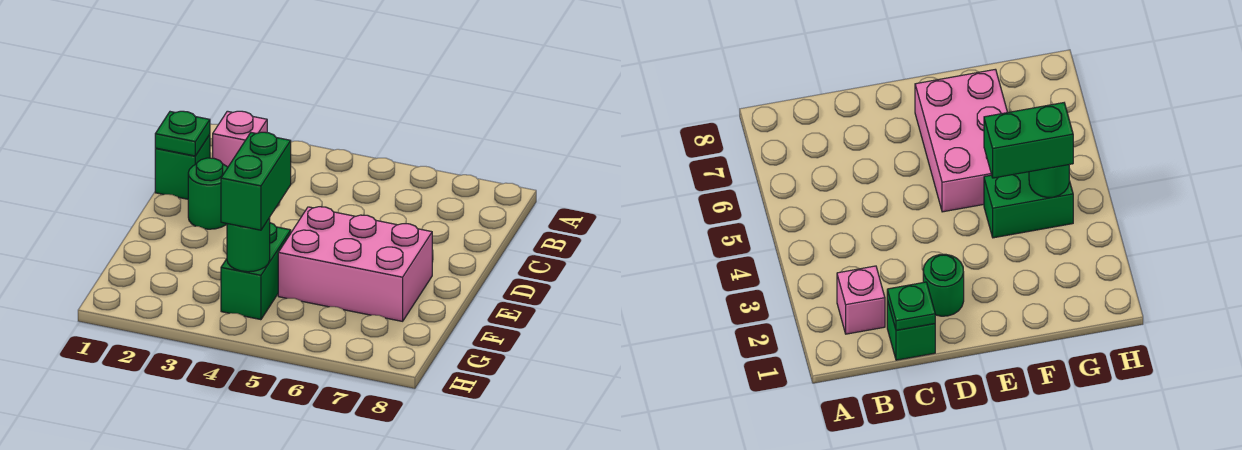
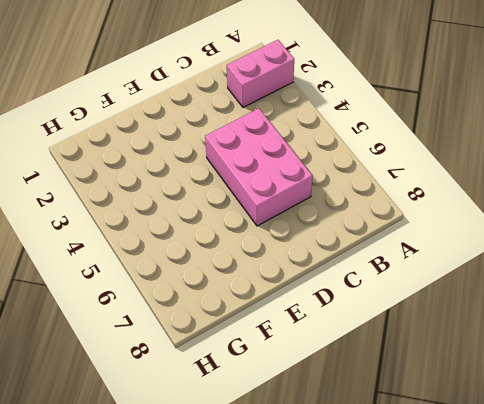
pink 1x2 brick [227,40,294,107] -> pink 1x1 brick [213,111,267,167]
pink 2x3 brick [205,108,312,226] -> pink 2x3 brick moved to [278,207,432,321]
none -> green 1x1 brick [155,135,210,199]
none -> green 1x1 round brick [188,158,228,229]

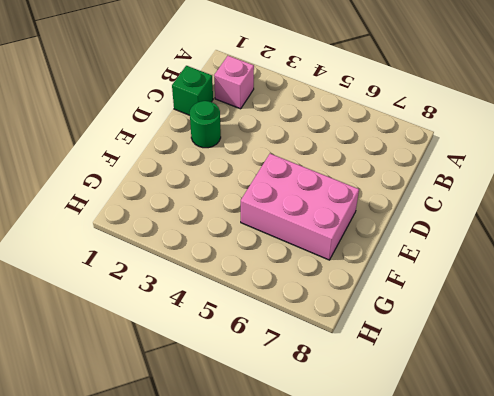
none -> green 1x2 brick [221,223,291,320]
none -> green 1x1 plate [155,111,210,156]

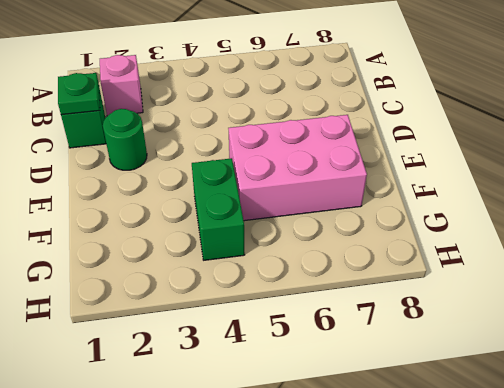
none -> green 1x1 round brick [227,218,270,272]
none -> green 1x2 brick [221,132,291,230]

